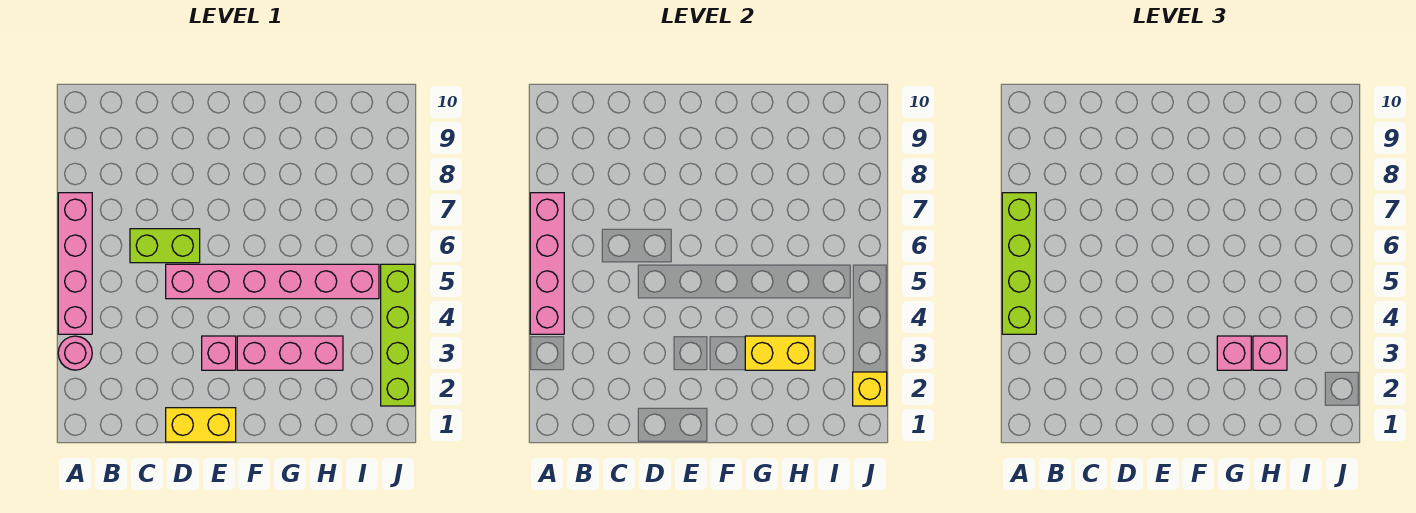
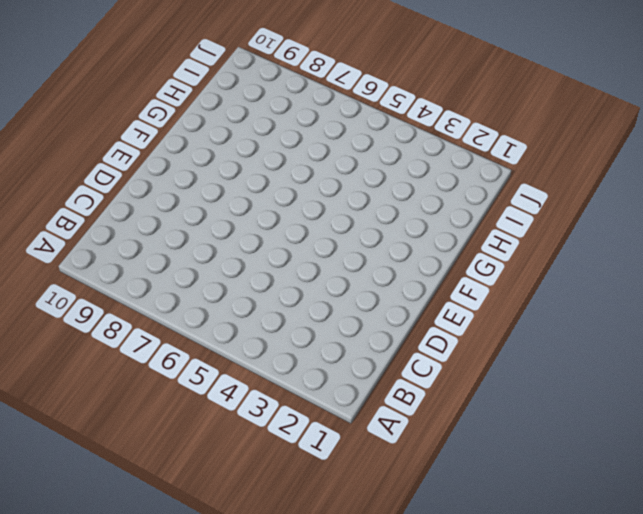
none -> pink 1x1 round brick [58,336,92,370]
none -> pink 1x4 brick [58,193,92,334]
none -> lime 1x2 brick [130,229,200,263]

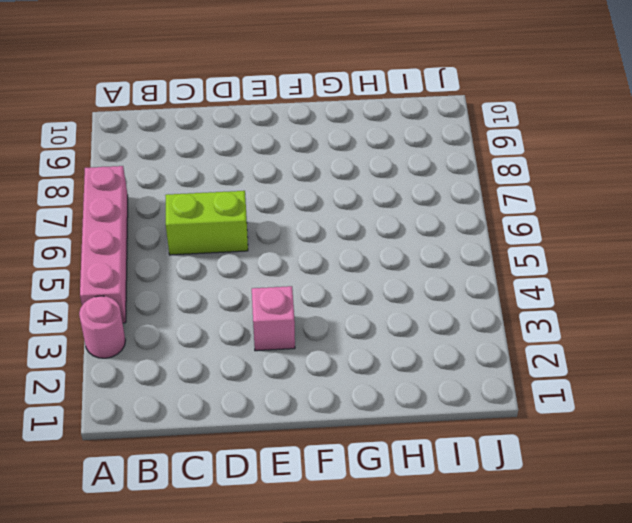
none -> yellow 1x2 brick [166,408,236,442]
none -> pink 1x6 brick [166,264,379,299]
none -> pink 1x3 brick [237,336,343,370]

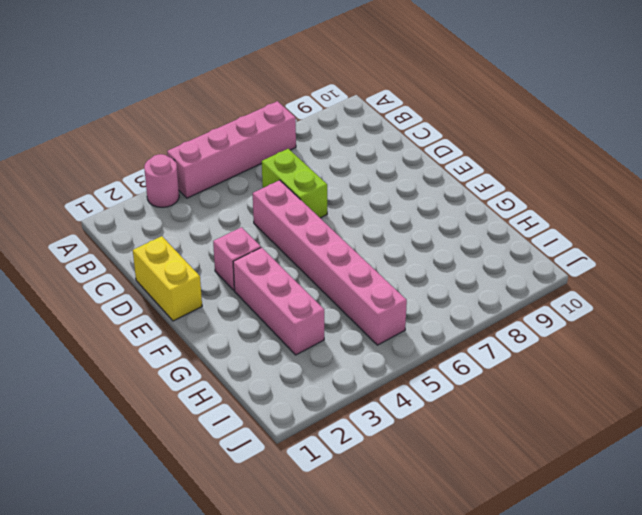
none -> lime 1x4 brick [381,264,415,406]
none -> pink 1x4 brick [530,193,564,334]
none -> yellow 1x2 brick [745,336,815,370]

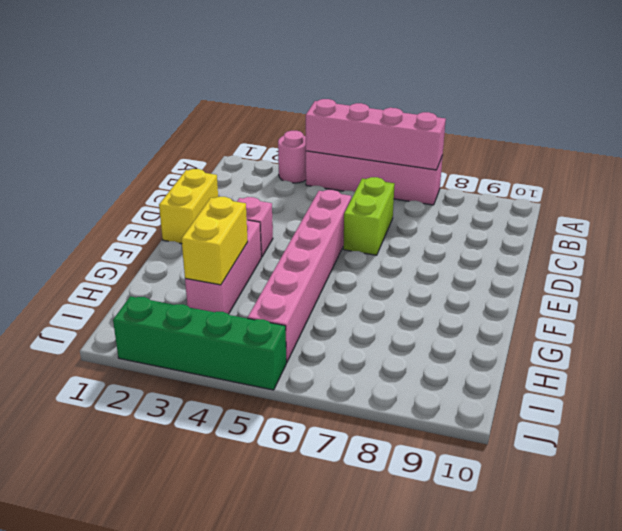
green 1x4 brick [113,296,286,390] -> lime 1x4 brick [381,264,415,406]
none -> yellow 1x1 brick [853,372,887,406]
none -> lime 1x4 brick [1002,193,1036,334]
none -> pink 1x1 brick [1217,336,1251,370]

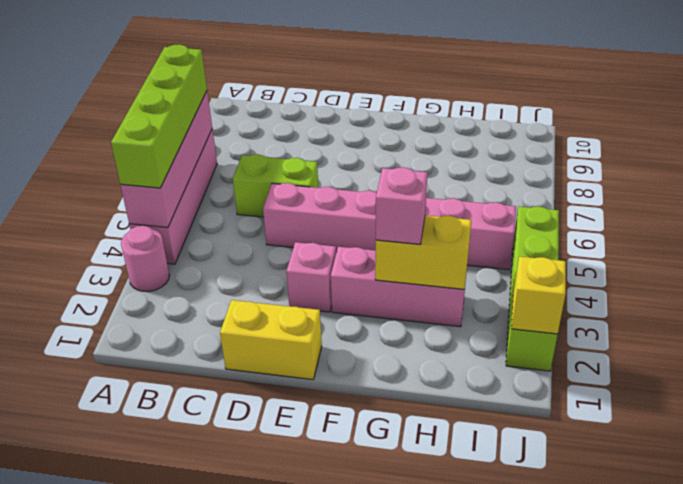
none -> pink 1x1 brick [1253,336,1287,370]

